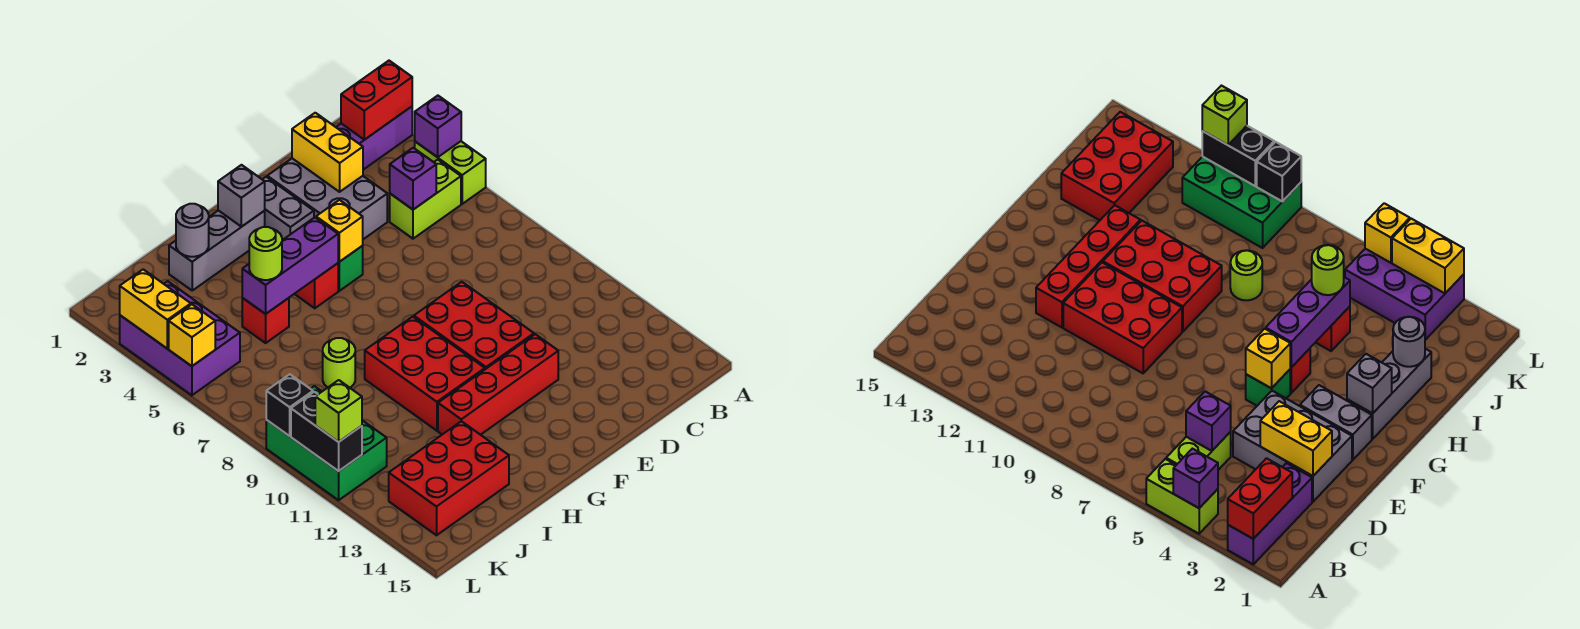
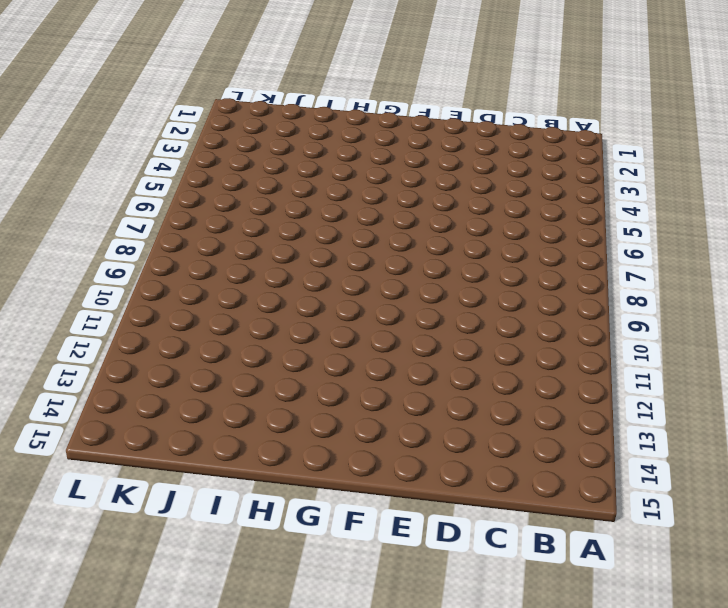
none -> purple 1x3 brick [336,107,412,170]
none -> lime 1x2 brick [415,141,486,204]
none -> lime 1x2 brick [390,160,461,239]
none -> grey 2x3 brick [267,158,387,239]

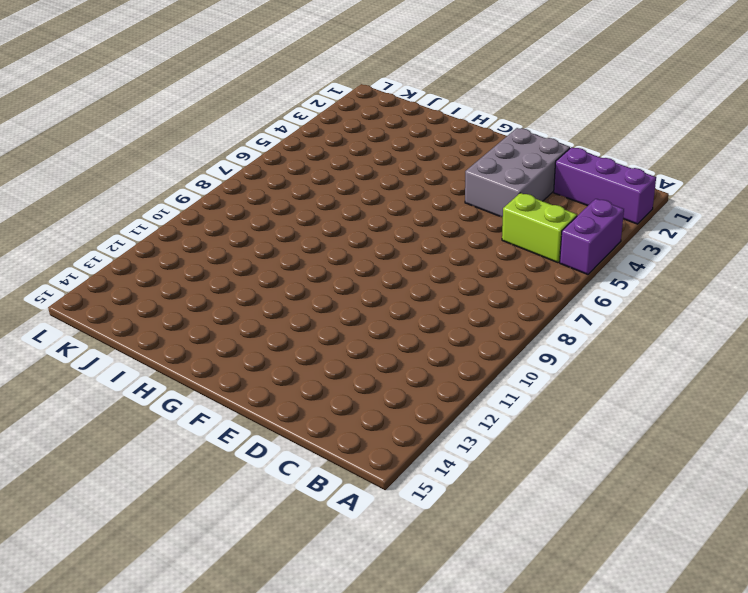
purple 1x2 brick [560,199,624,274] -> lime 1x2 brick [415,141,486,204]
none -> red 2x3 brick [414,282,534,369]
none -> red 1x4 brick [438,334,558,435]
none -> grey 1x2 brick [262,177,314,240]
none -> green 1x1 brick [338,246,363,291]

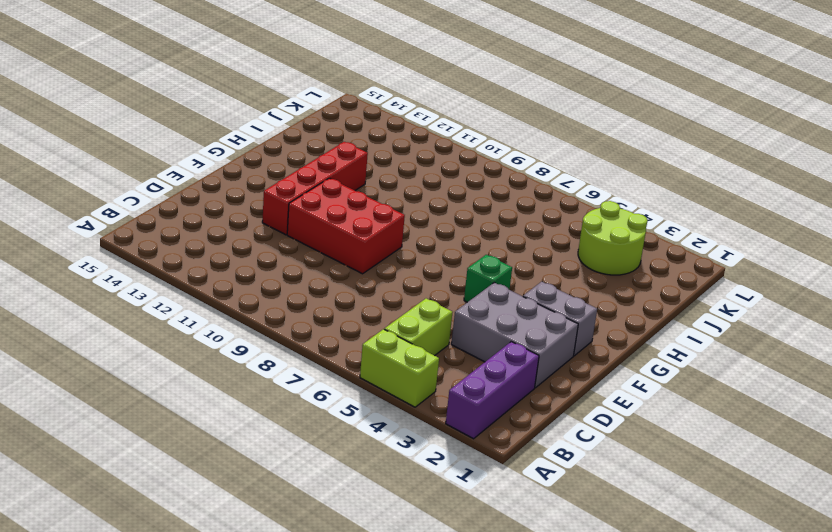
lime 2x2 round brick [578,201,648,275] -> purple 2x3 brick [120,281,240,395]
none -> grey 1x3 brick [169,210,265,290]
none -> red 1x1 brick [295,263,338,308]
none -> red 2x3 brick [365,317,485,431]
none -> red 1x1 brick [242,298,289,343]

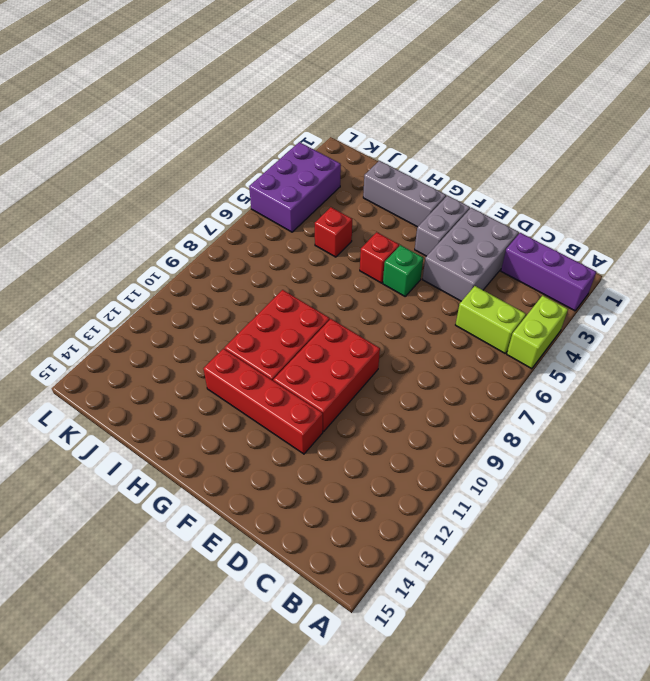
none -> lime 1x1 round brick [323,338,355,388]
none -> red 2x3 brick [389,421,509,535]
none -> green 2x3 brick [266,386,387,500]
none -> red 1x2 brick [341,61,412,140]

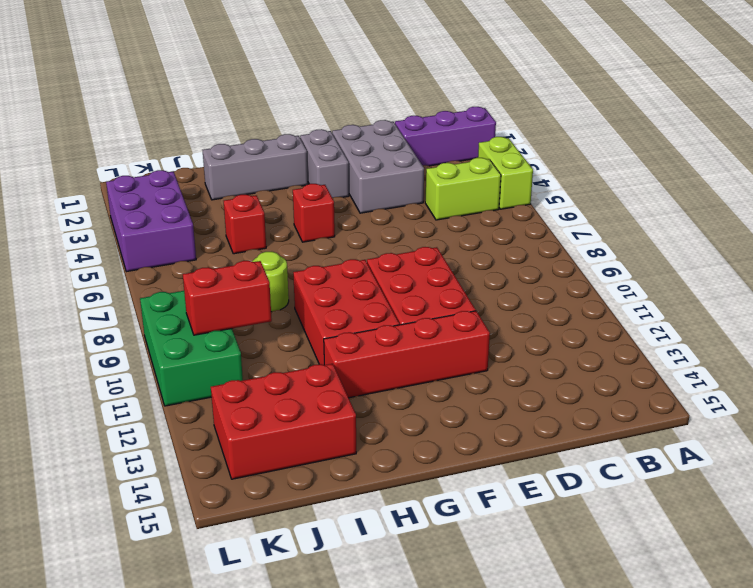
red 1x2 brick [183,261,272,335] -> red 1x2 brick moved to [341,61,412,140]
none -> green 1x1 brick [338,246,363,291]
none -> purple 1x1 brick [415,96,461,157]
none -> purple 1x1 brick [390,148,436,210]
none -> yellow 1x2 brick [292,113,363,192]

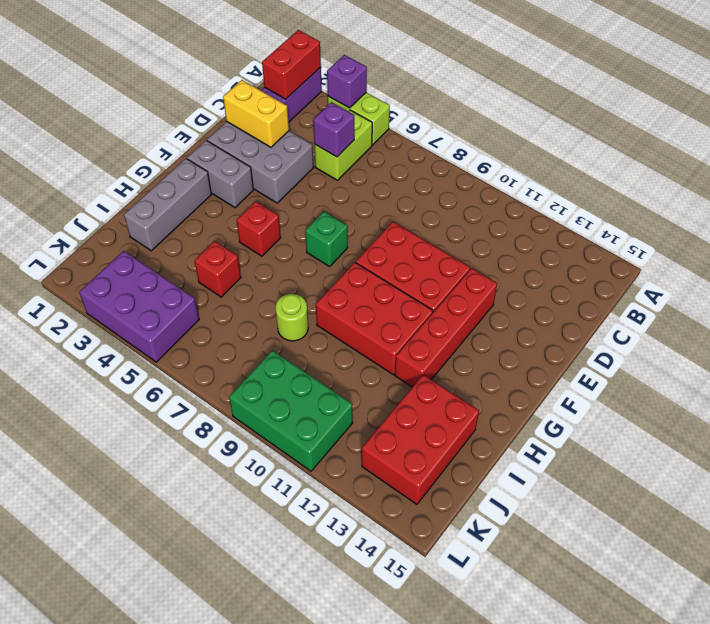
green 1x1 brick [305,212,348,267] -> green 1x1 brick moved to [338,246,363,291]
none -> yellow 1x1 brick [316,200,363,262]
none -> grey 1x1 brick [218,165,265,227]
none -> purple 1x3 brick [242,217,338,314]
none -> grey 1x1 round brick [176,204,209,257]

